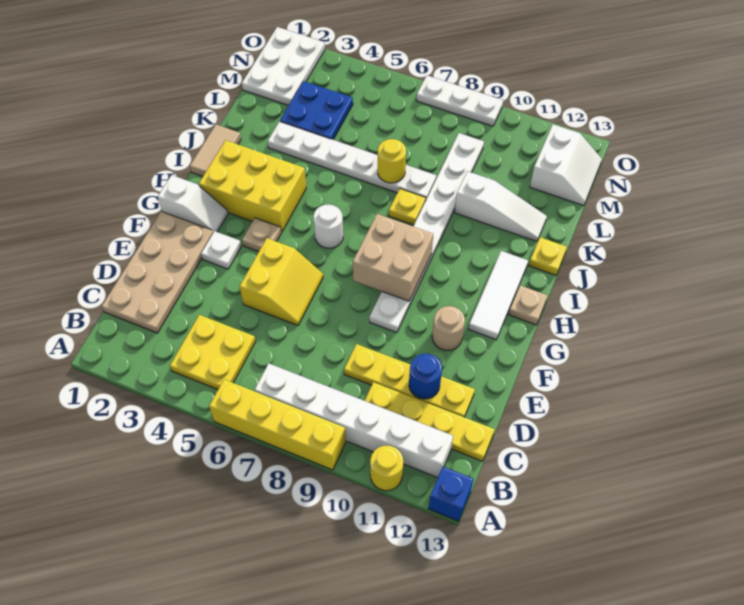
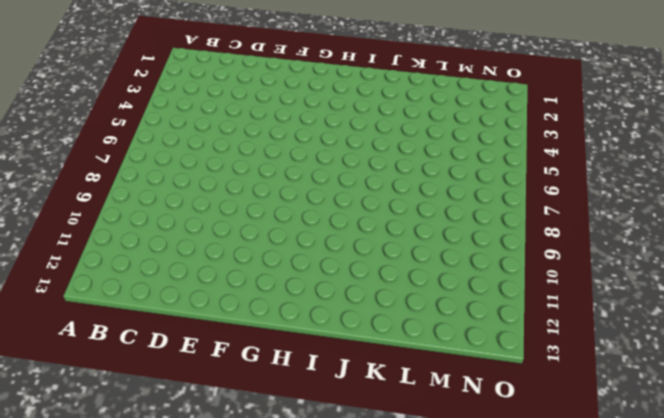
none -> yellow 1x4 brick [209,379,346,470]
none -> yellow 1x1 round brick [370,446,403,491]
none -> blue 1x1 brick [428,467,473,521]
none -> yellow 2x2 plate [170,315,256,389]

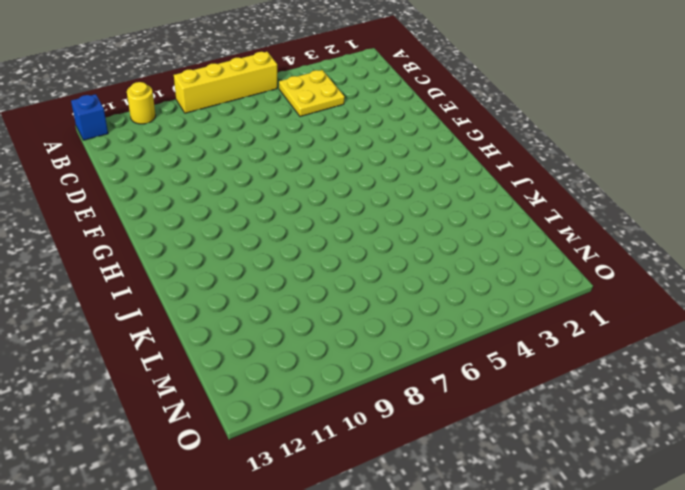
none -> white 1x6 brick [255,363,453,478]
none -> tan 2x4 plate [102,212,213,333]
none -> yellow 1x4 plate [365,382,495,461]
none -> yellow 1x4 plate [344,344,475,417]

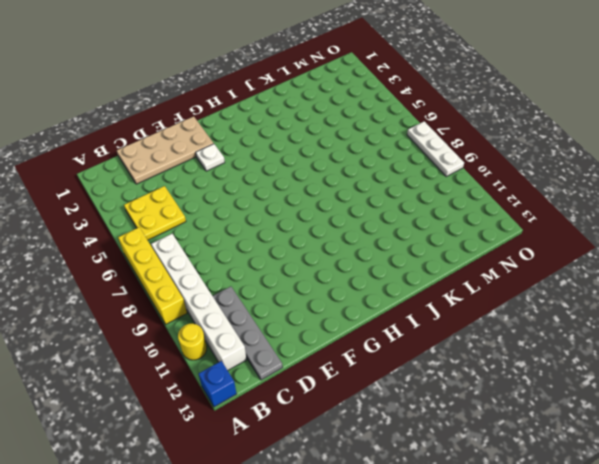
grey 1x4 plate [213,286,283,380] -> yellow 1x4 plate [365,382,495,461]
none -> yellow 1x4 plate [344,344,475,417]
none -> yellow 2x2 slope [240,238,323,325]
none -> white 1x8 plate [369,133,484,333]
none -> tan 1x1 round brick [432,306,465,351]

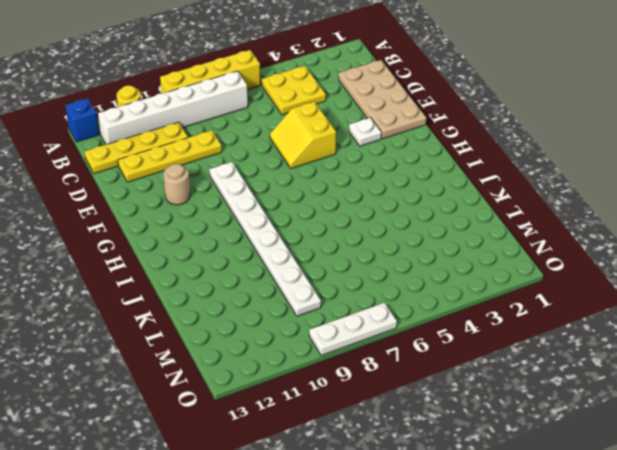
none -> white 1x2 slope [158,175,228,232]
none -> tan 1x1 plate [242,218,281,252]
none -> white 1x3 tile [469,251,528,340]
none -> yellow 2x3 brick [199,140,306,232]

